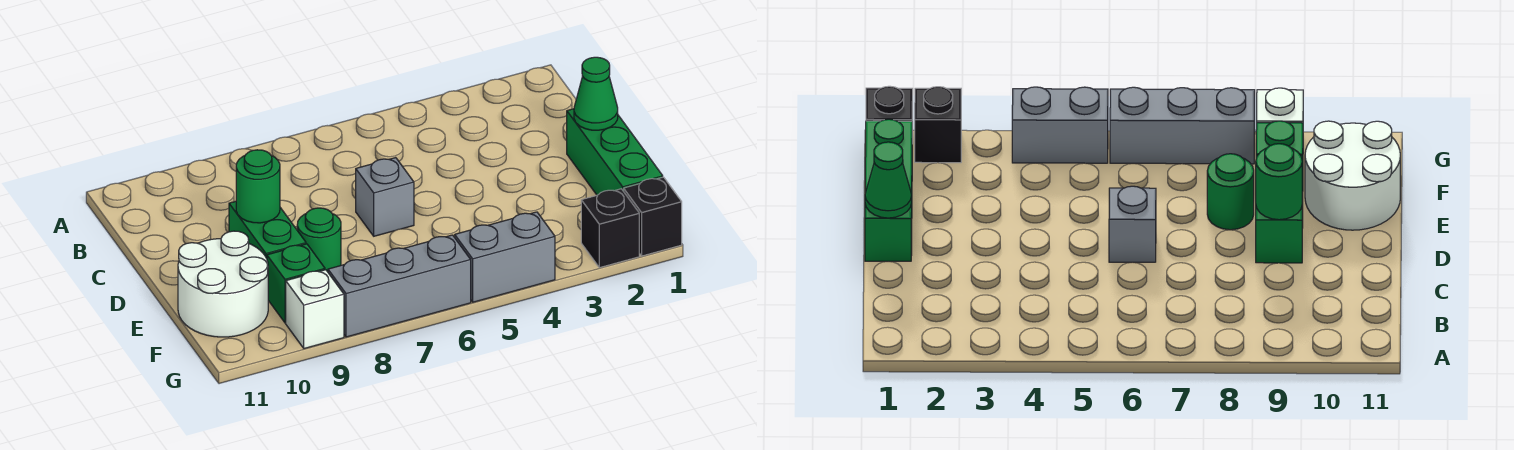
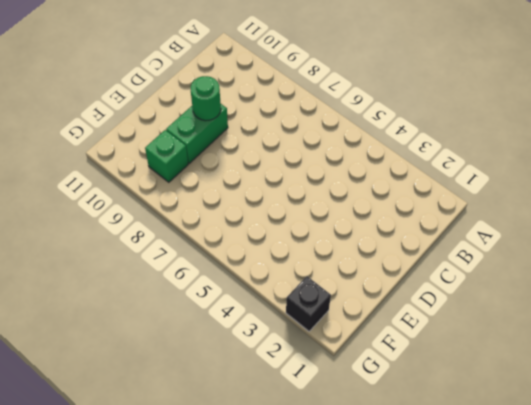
none -> green 1x3 brick [567,109,663,195]
none -> grey 1x1 brick [356,158,414,236]
none -> green 1x1 round brick [297,208,341,272]

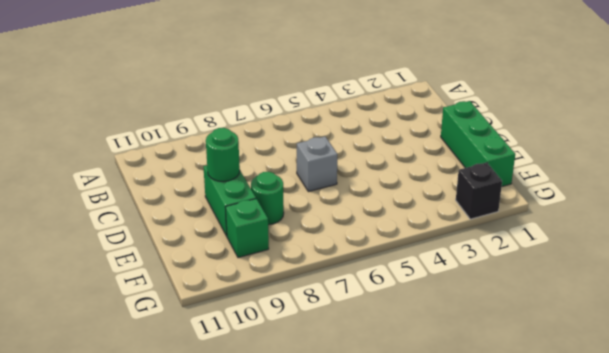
none -> white 2x2 round brick [178,231,268,337]
none -> black 1x1 brick [624,177,682,256]
none -> grey 1x2 brick [455,212,555,302]

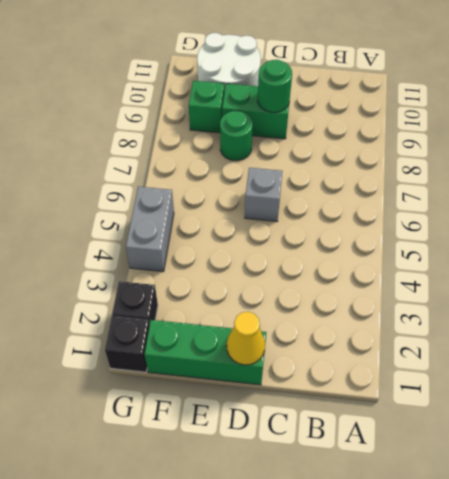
yellow 1x1 cone [227,312,265,365] -> green 1x1 cone [574,57,618,130]
none -> grey 1x3 brick [328,235,471,337]
none -> white 1x1 brick [286,270,344,349]

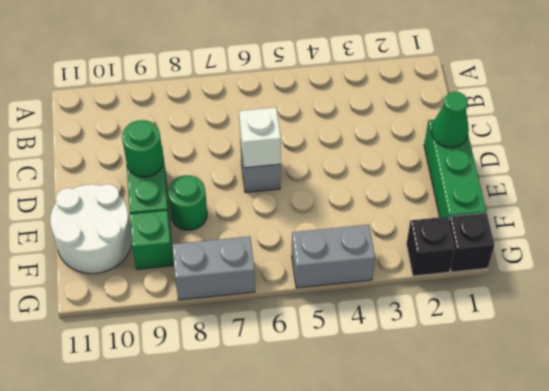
white 1x1 brick [239,107,281,168] -> white 1x1 brick moved to [286,270,344,349]
grey 1x2 brick [172,236,255,300] -> grey 1x3 brick [328,235,471,337]

